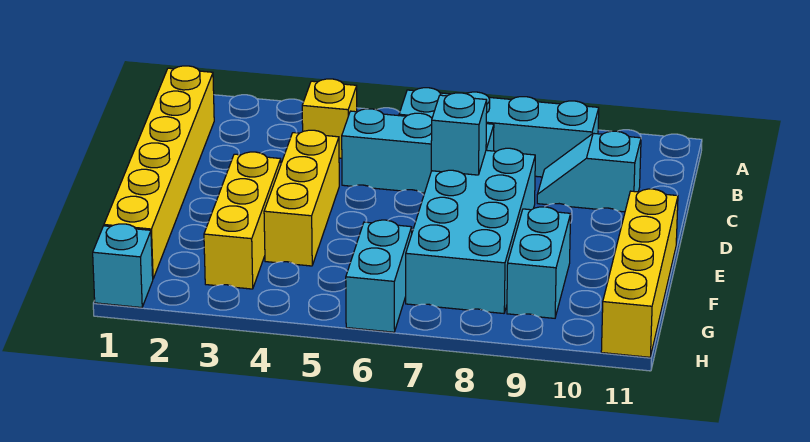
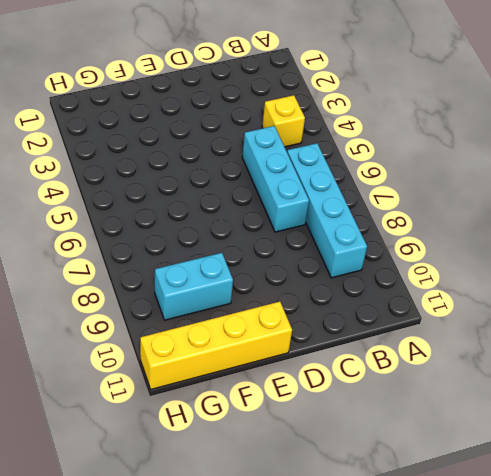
none -> yellow 1x6 brick [104,66,214,279]
none -> cyan 1x2 slope [537,131,641,212]
none -> yellow 1x3 brick [264,130,339,266]

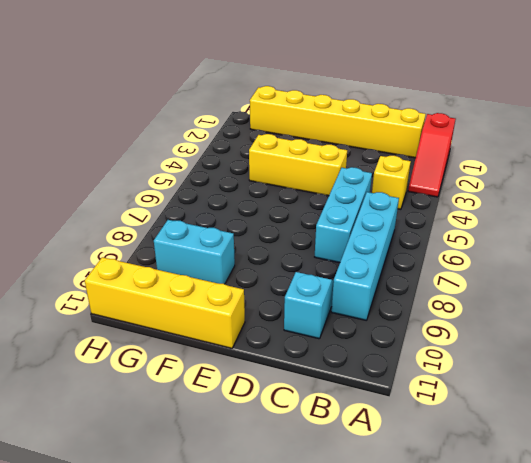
red 1x3 slope [408,113,456,197] -> none
none -> cyan 2x4 brick [406,148,535,313]
none -> yellow 1x3 brick [204,152,281,289]
none -> cyan 1x2 brick [346,220,412,332]

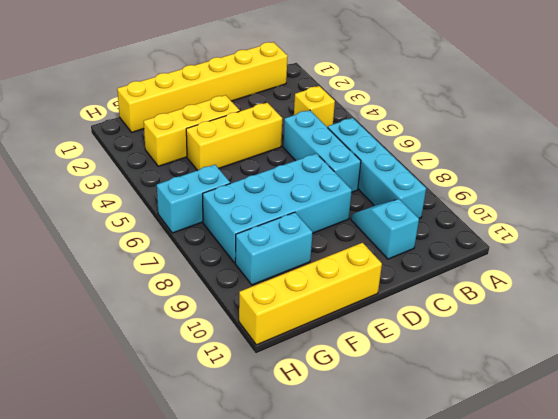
none -> cyan 1x1 brick [93,224,153,308]
none -> cyan 1x1 brick [431,93,487,175]

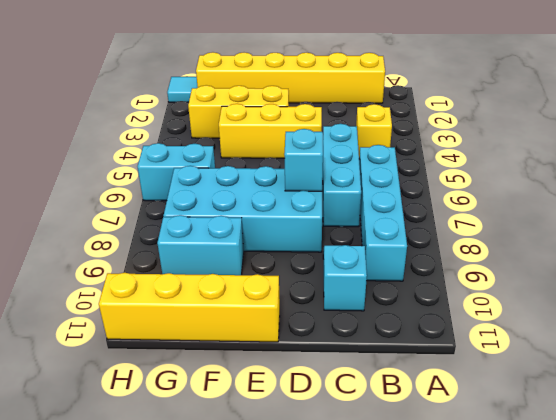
cyan 1x1 tile [167,77,198,102] -> cyan 1x1 brick [93,224,153,308]

